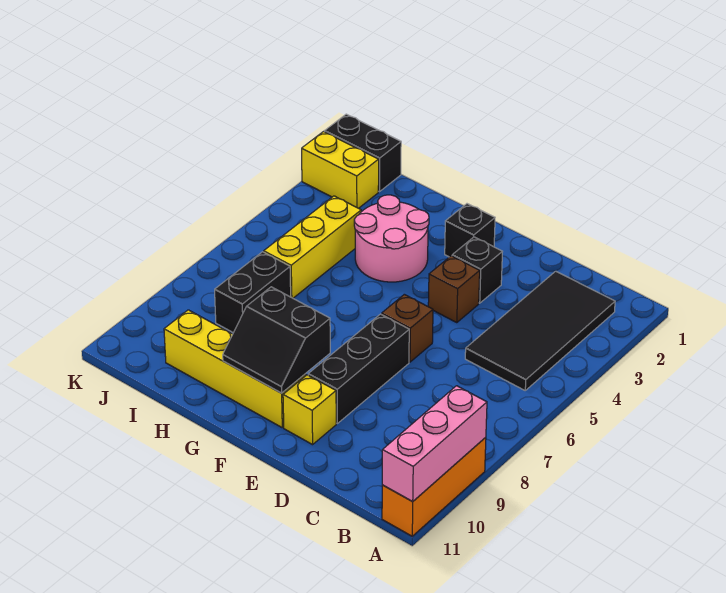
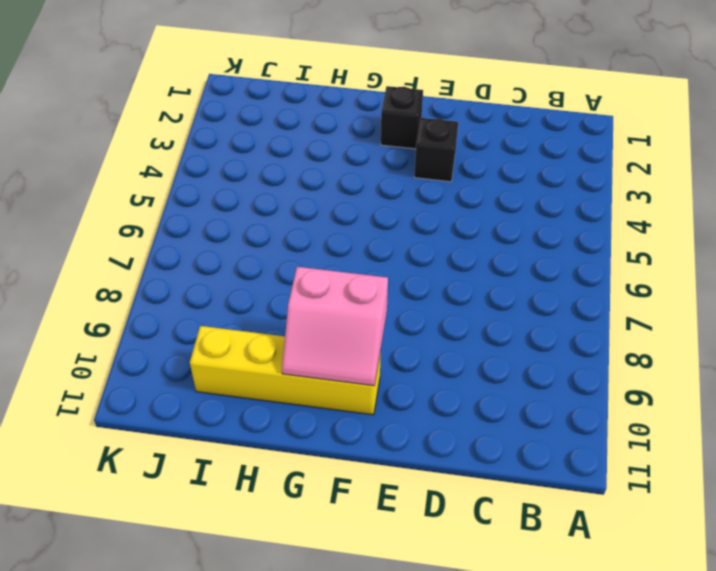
pink 2x2 slope [282,267,388,386] -> black 2x2 slope [223,287,330,393]
none -> orange 1x3 brick [382,437,486,536]
none -> black 2x4 tile [465,271,615,390]
none -> brown 1x1 brick [428,256,480,323]

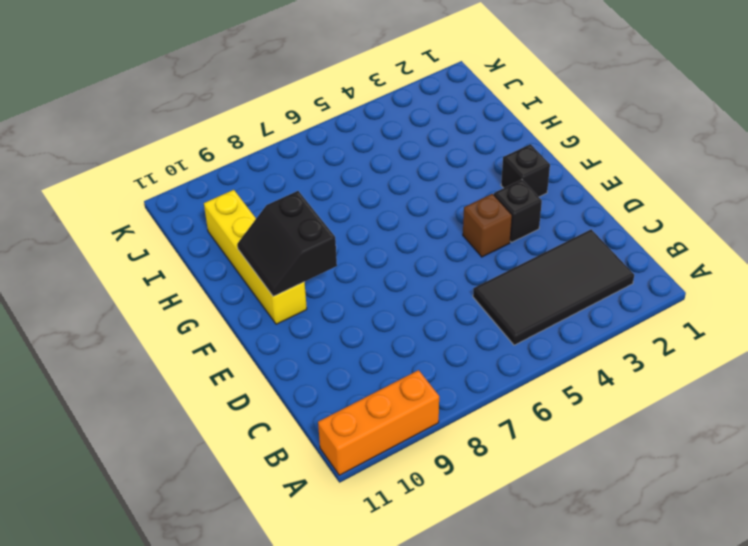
none -> brown 1x1 brick [382,294,433,362]
none -> black 1x3 brick [308,314,409,423]
none -> yellow 1x1 brick [283,375,336,445]

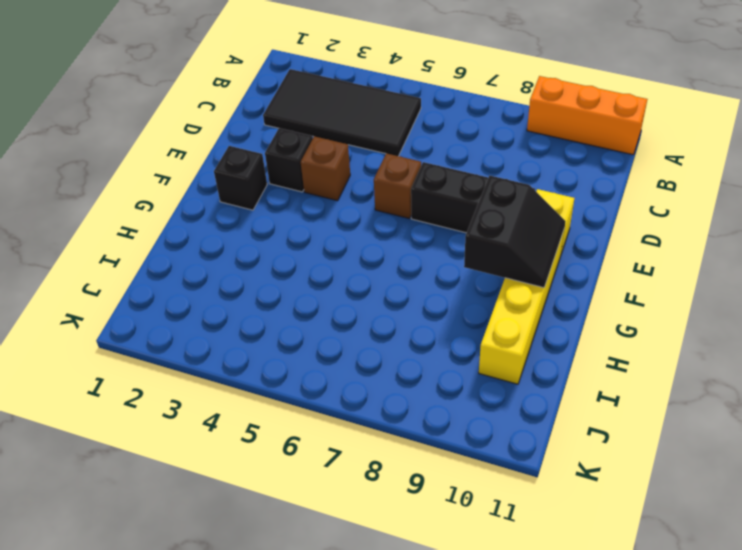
none -> pink 2x2 round brick [354,195,429,282]
none -> yellow 1x3 brick [264,196,361,298]
none -> black 1x2 brick [215,252,291,333]

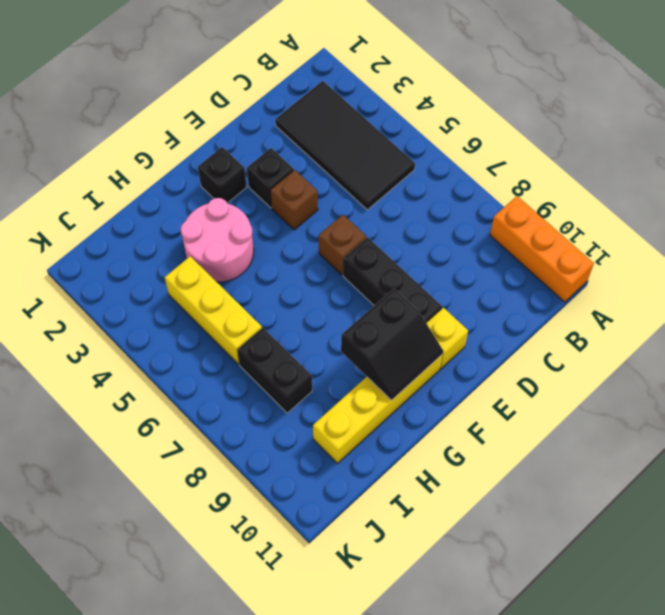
none -> black 1x2 brick [325,114,401,192]
none -> yellow 1x2 brick [302,132,379,208]
none -> pink 1x3 brick [382,386,487,502]

